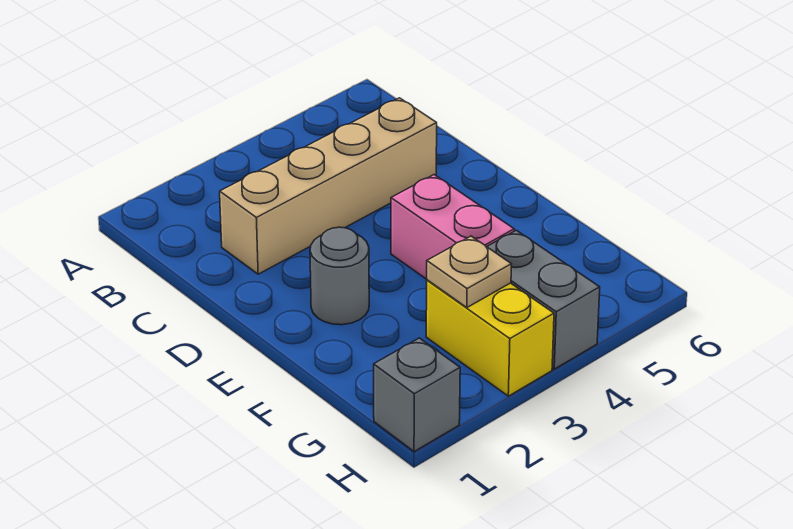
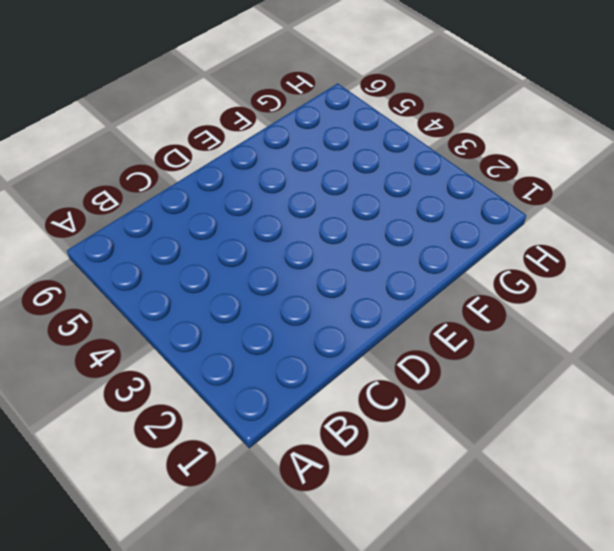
none -> tan 1x4 brick [220,98,437,274]
none -> grey 1x1 round brick [310,227,369,325]

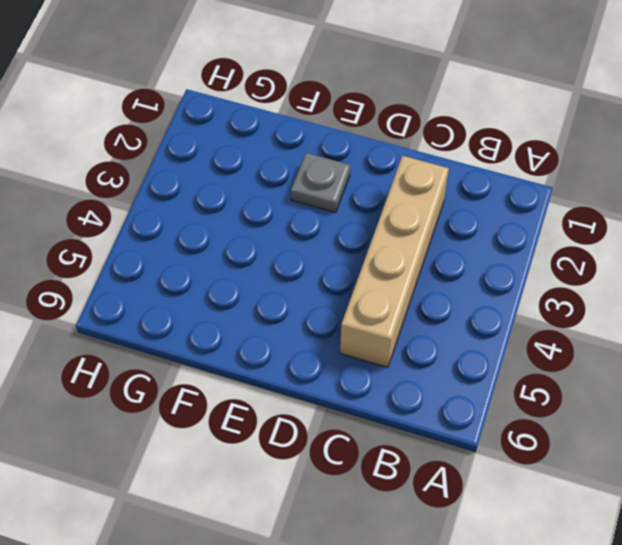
grey 1x1 plate [291,153,350,213] -> grey 1x1 round brick [310,227,369,325]
none -> pink 1x2 brick [391,175,514,279]
none -> yellow 1x2 brick [426,280,554,396]

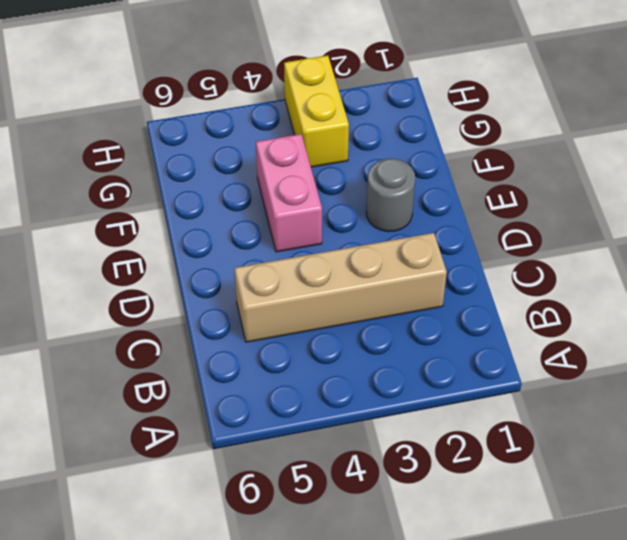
none -> grey 1x2 brick [487,230,600,369]
none -> grey 1x1 brick [374,338,460,452]

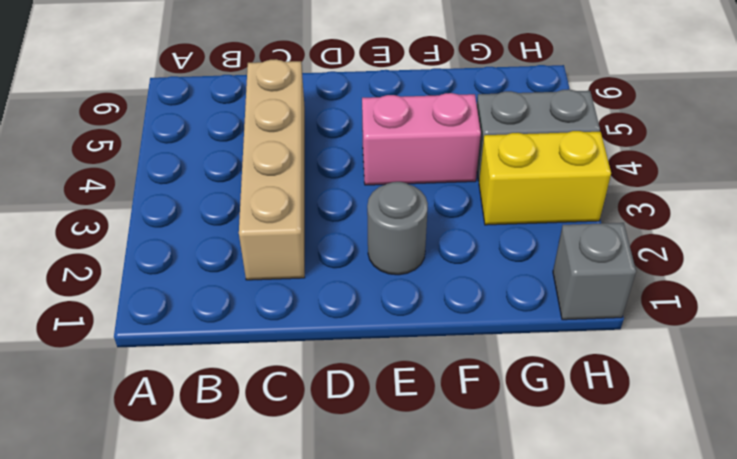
none -> tan 1x1 plate [427,236,511,308]

